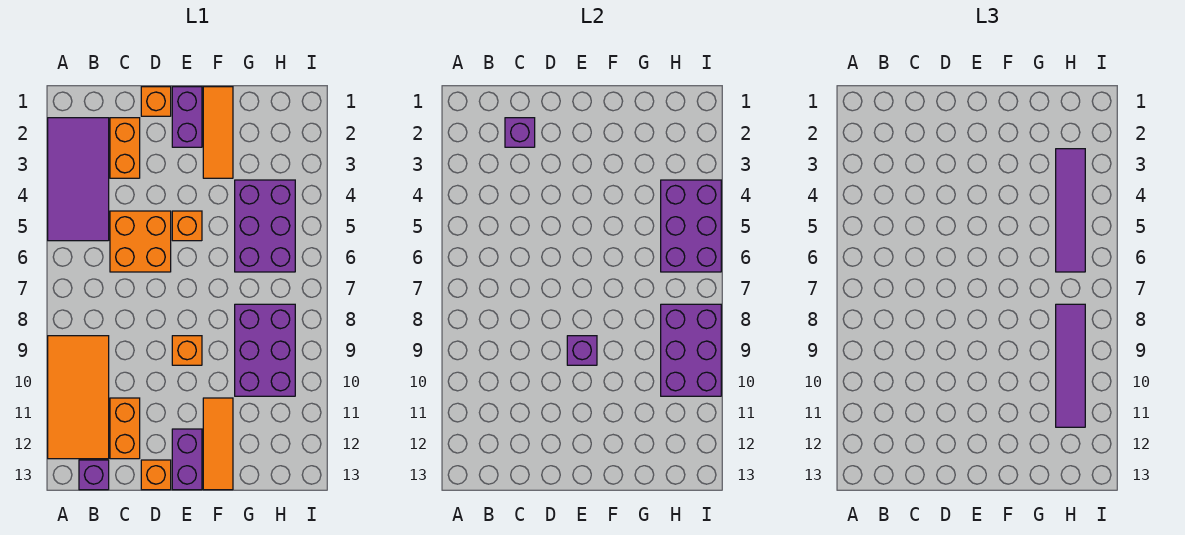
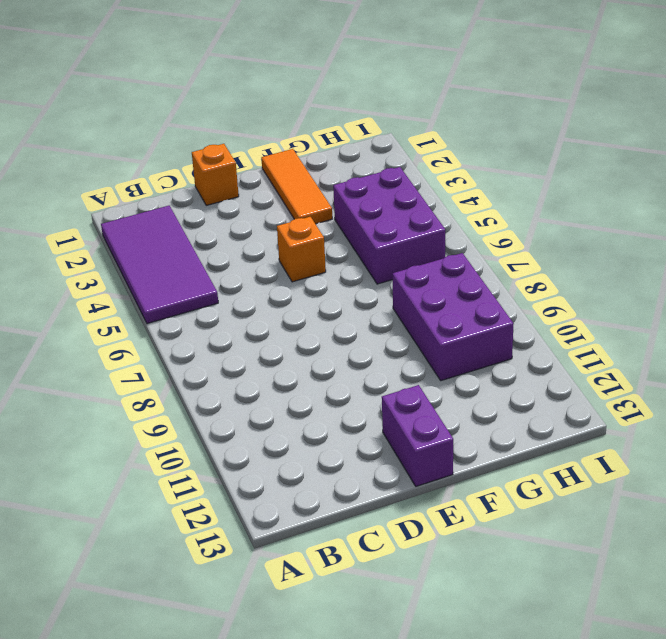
none -> orange 2x4 tile [48,336,109,459]
none -> purple 1x1 brick [79,460,109,490]
none -> orange 1x2 brick [110,118,140,178]

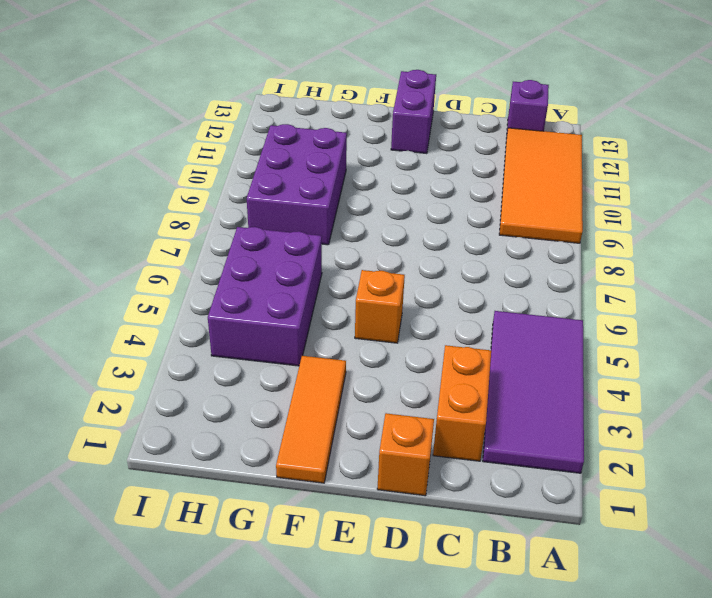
none -> orange 2x2 brick [110,211,171,272]
none -> orange 1x2 brick [110,398,140,459]
none -> orange 1x1 brick [141,460,171,490]

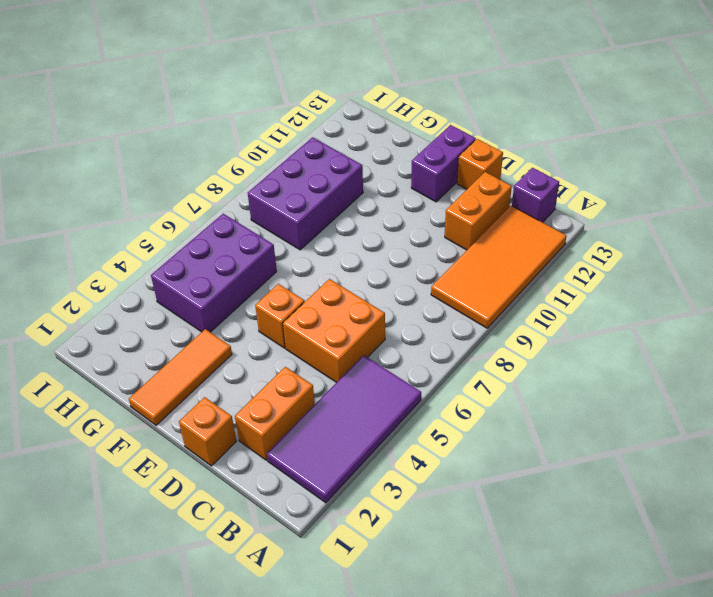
none -> purple 1x2 brick [172,87,202,147]
none -> orange 1x1 brick [172,336,202,365]
none -> orange 1x3 tile [203,398,233,490]

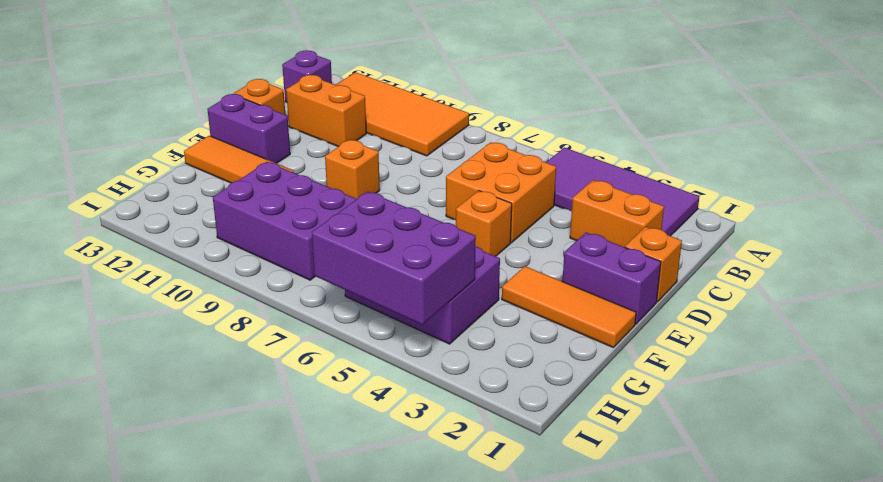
none -> purple 1x1 brick [505,118,535,147]
none -> purple 1x1 brick [567,336,597,365]
none -> purple 2x3 brick [661,304,721,396]

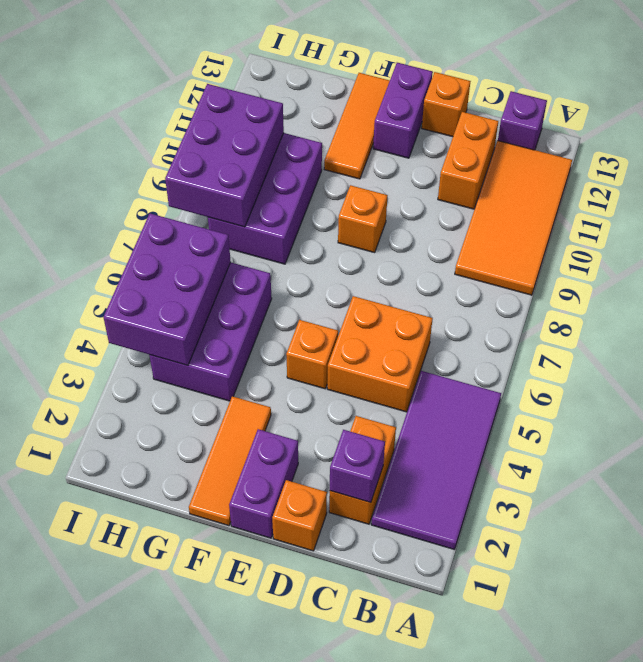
none -> purple 1x1 brick [567,336,597,365]
none -> purple 1x4 tile [1056,149,1085,272]
none -> purple 1x4 tile [1056,304,1085,427]

